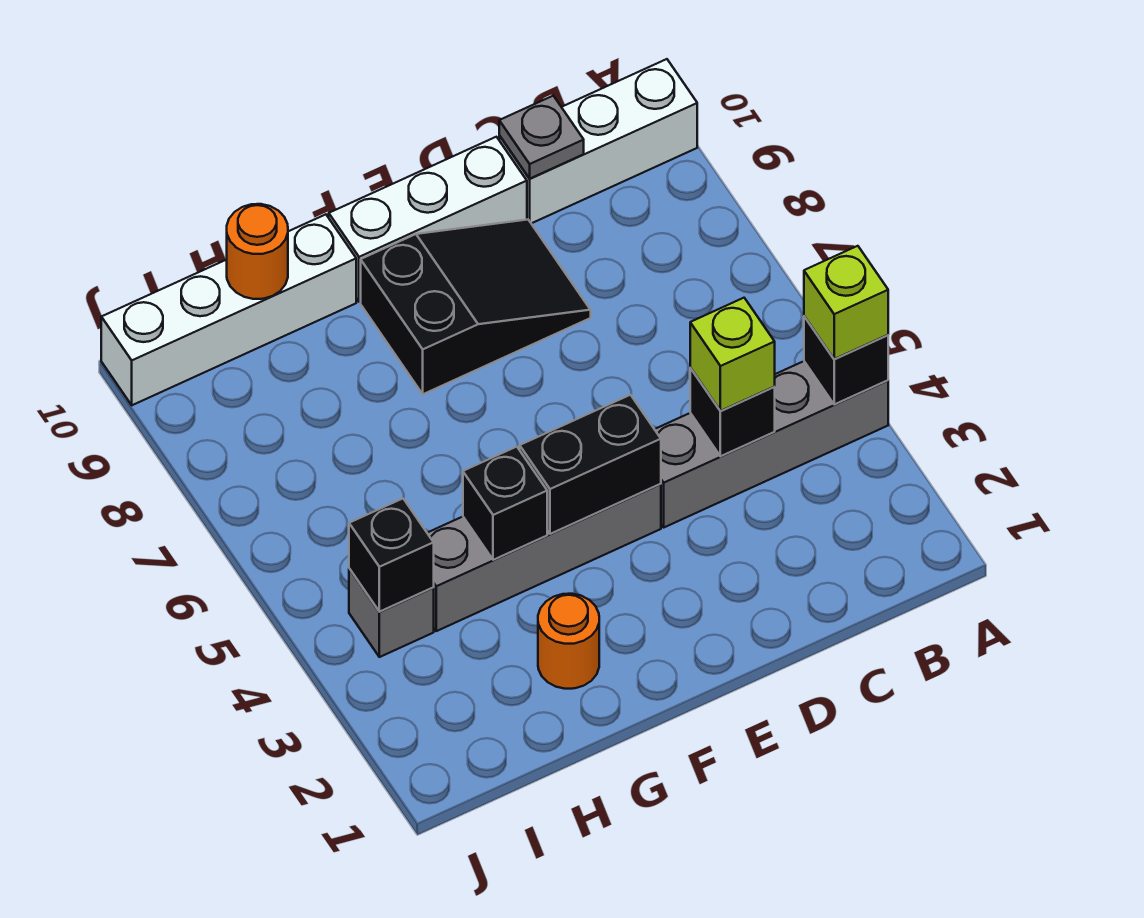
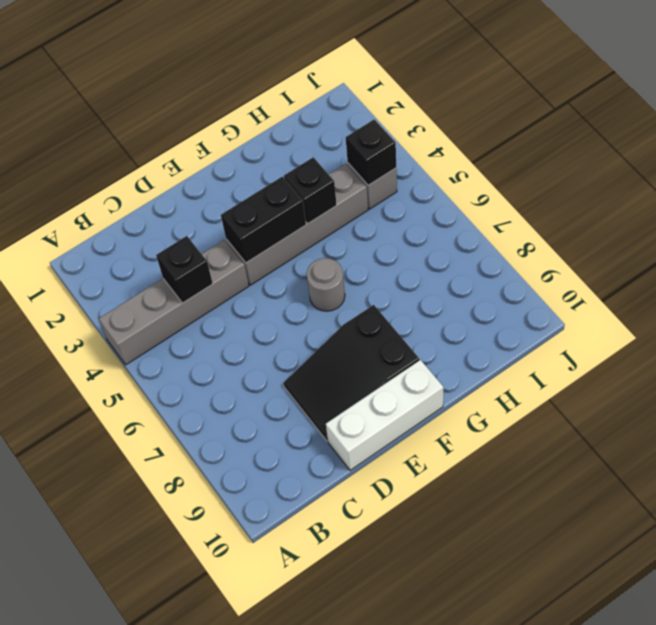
grey 1x1 round brick [307,258,345,311] -> none
none -> white 1x3 brick [499,59,697,223]
none -> orange 1x1 round brick [538,594,599,689]
none -> white 1x4 brick [101,214,356,405]

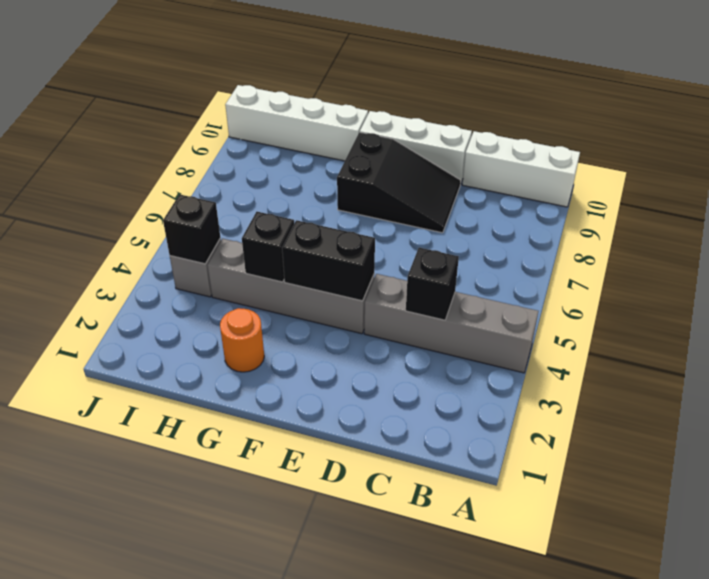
none -> black 1x1 brick [804,316,888,404]
none -> grey 1x1 plate [499,96,584,179]
none -> orange 1x1 round brick [227,204,288,299]

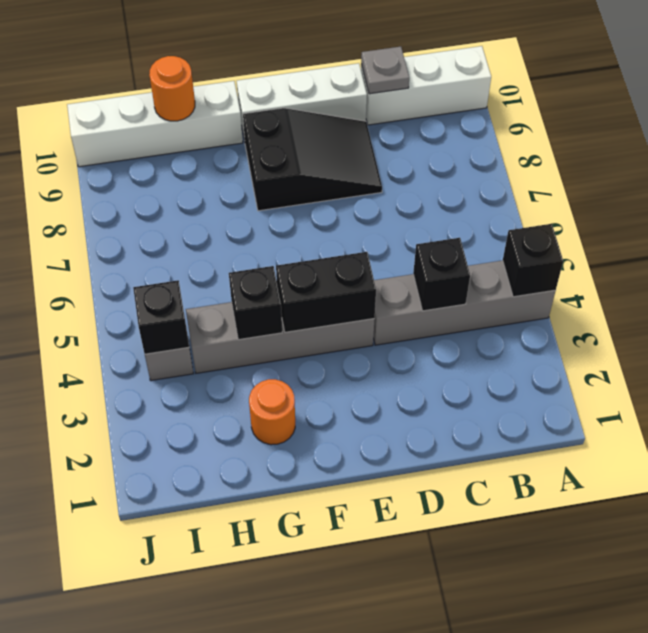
none -> lime 1x1 brick [804,246,888,359]
none -> lime 1x1 brick [690,298,775,411]

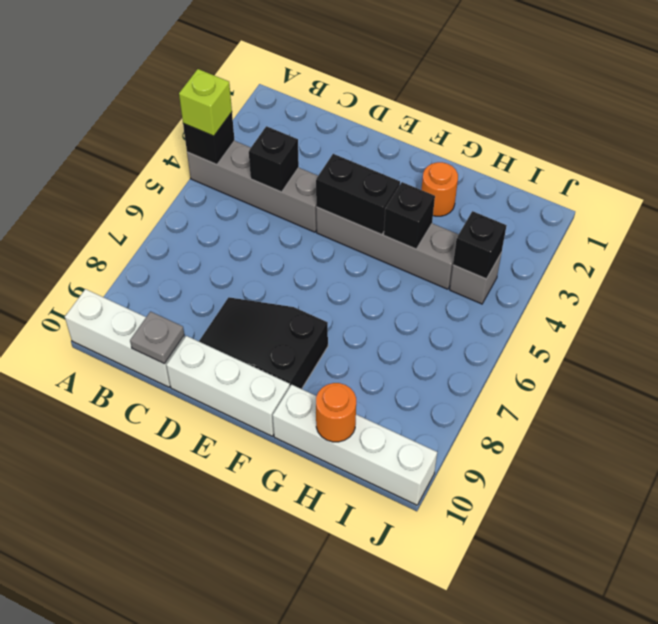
none -> lime 1x1 brick [690,298,775,411]

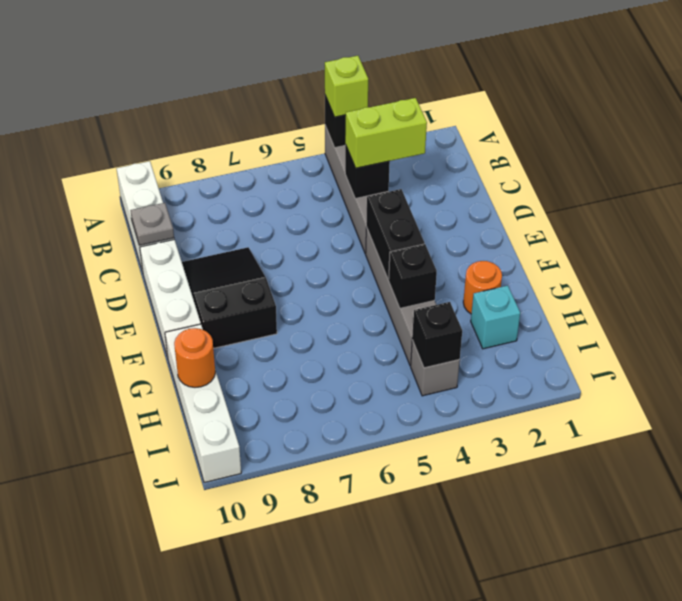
lime 1x2 brick [345,98,427,168] -> lime 1x1 brick [690,298,775,411]
cyan 1x1 brick [471,285,520,349] -> none

